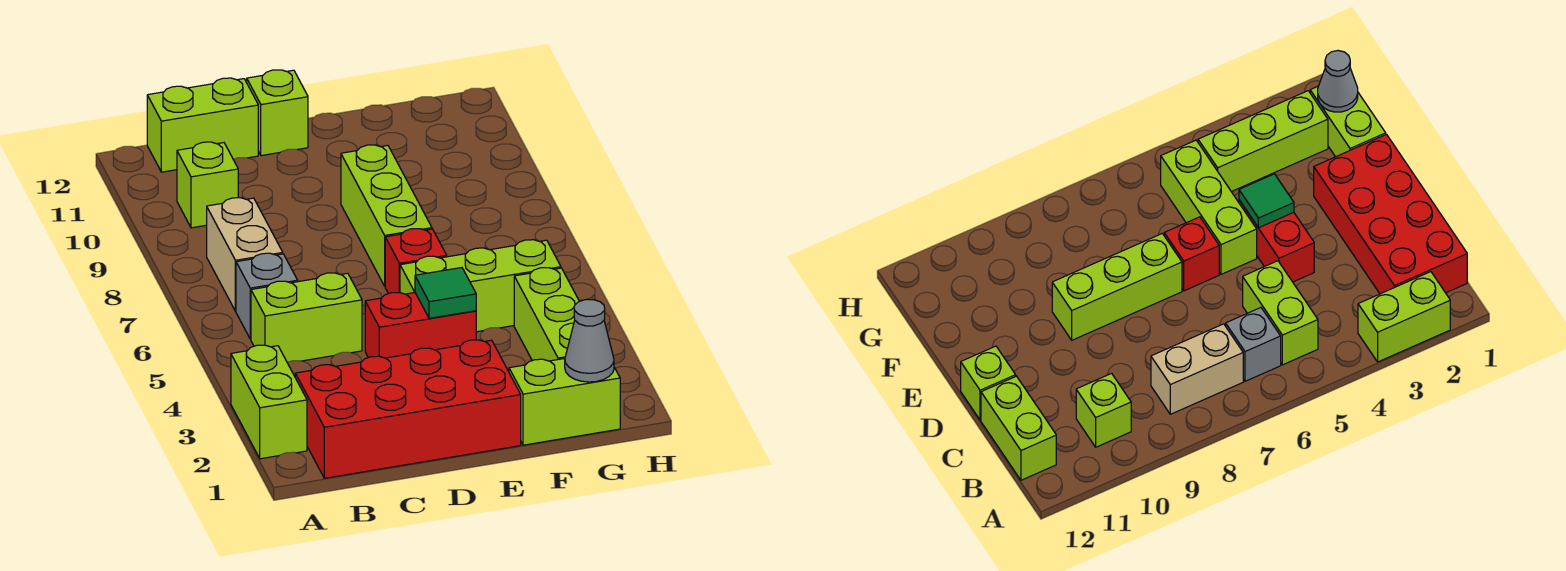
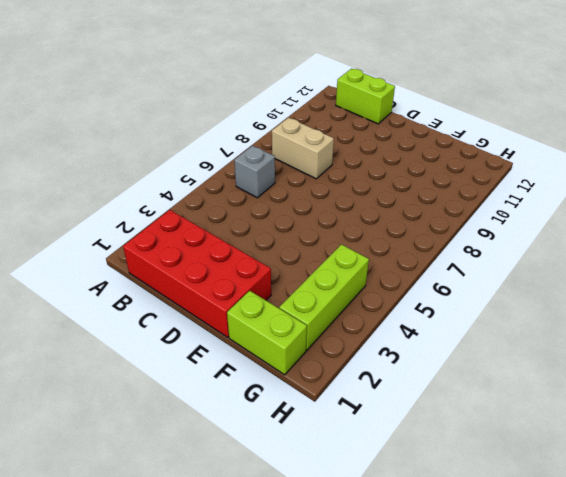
tan 1x2 brick [272,118,334,179] -> tan 1x2 brick turned to [207,198,283,311]
none -> lime 1x2 brick [231,345,307,459]
none -> lime 1x2 brick [251,273,362,362]
none -> lime 1x1 brick [177,142,238,228]

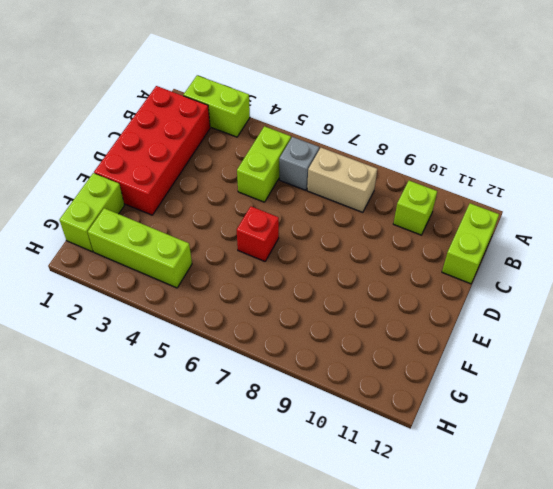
none -> red 1x2 brick [365,293,476,358]
none -> lime 1x1 brick [247,70,308,156]
none -> lime 1x3 brick [400,240,561,332]

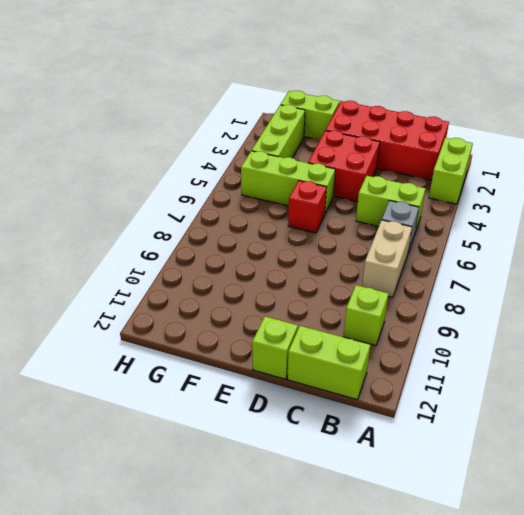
red 2x2 brick [308,131,380,202] -> red 1x2 brick [365,293,476,358]
none -> lime 1x3 brick [341,145,432,286]
none -> green 1x1 tile [415,268,476,318]
none -> grey 1x1 cone [565,300,614,382]

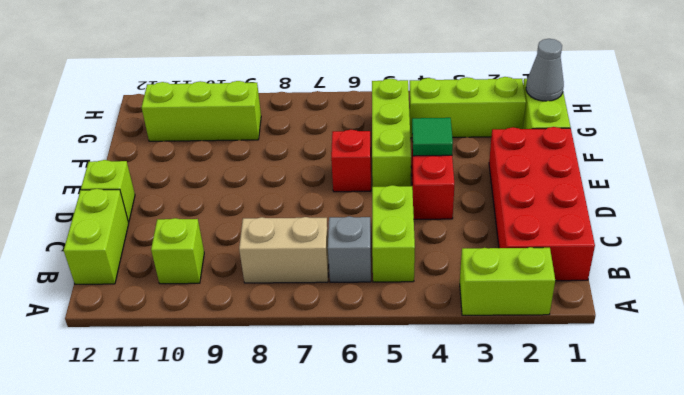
lime 1x3 brick [142,81,261,141] -> lime 1x3 brick moved to [341,145,432,286]

